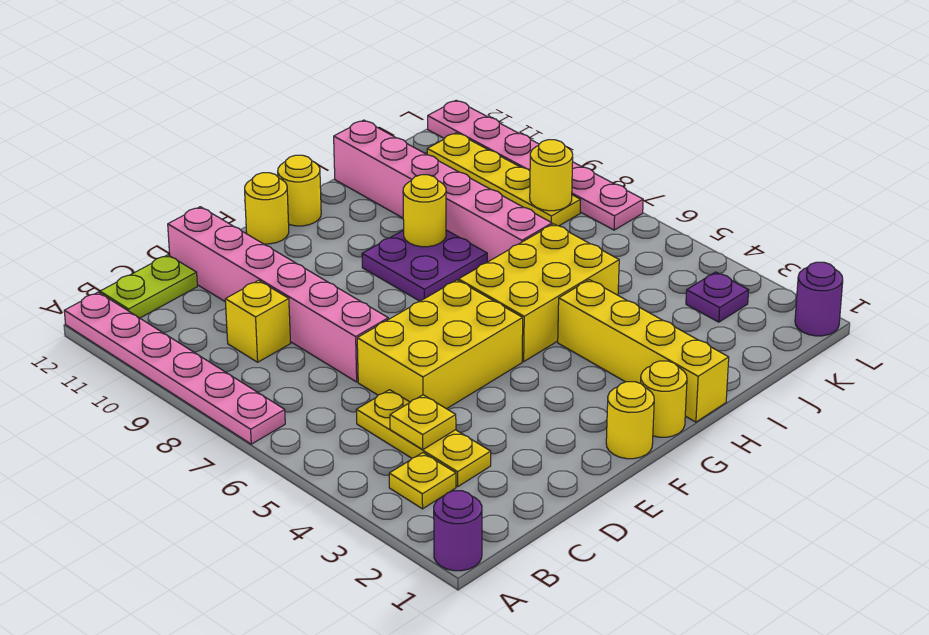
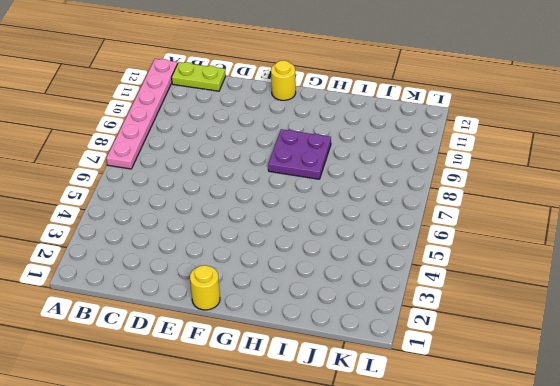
none -> purple 1x1 round brick [434,491,482,571]
none -> yellow 1x1 plate [389,453,456,509]
none -> yellow 1x3 plate [356,390,491,487]

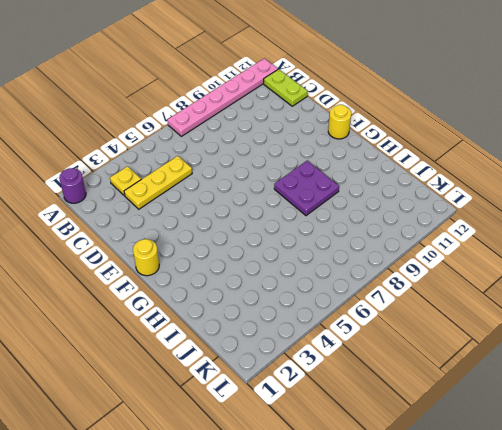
none -> yellow 1x1 brick [225,280,291,362]
none -> yellow 2x3 brick [357,280,523,409]
none -> pink 1x6 brick [168,207,388,382]

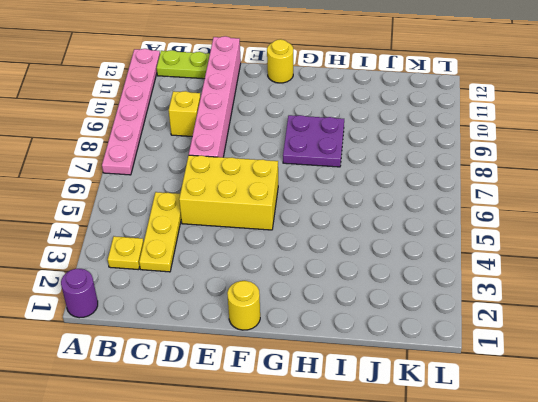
none -> yellow 1x1 round brick [641,361,687,437]
none -> yellow 2x3 brick [459,224,619,362]
none -> yellow 1x1 round brick [278,155,321,226]

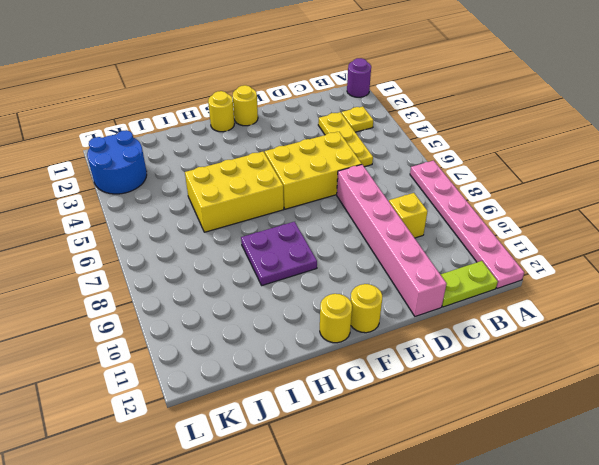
blue 2x2 round brick [87,130,147,194] -> purple 1x1 plate [686,272,749,322]
none -> yellow 1x4 brick [558,280,729,422]
none -> pink 1x6 brick [334,120,552,262]
none -> yellow 1x4 plate [427,133,580,226]

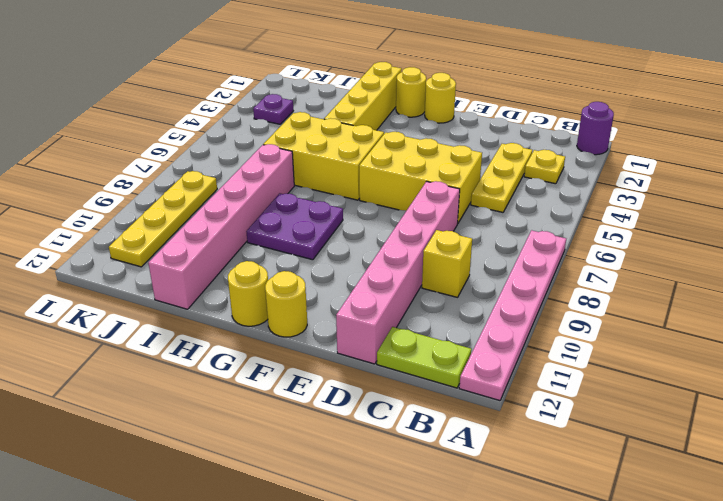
none -> purple 1x1 round brick [795,262,843,336]
none -> pink 1x6 plate [428,100,643,230]
none -> yellow 1x1 plate [390,395,456,450]

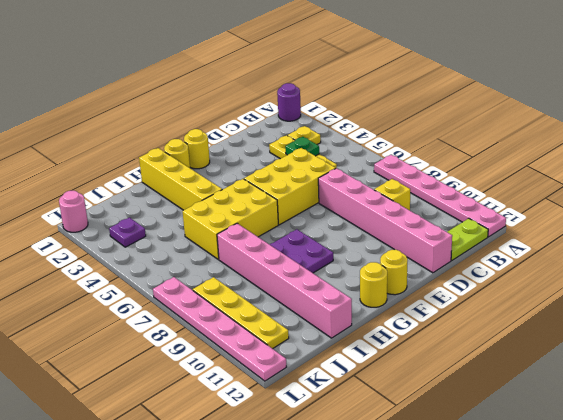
green 1x1 plate [285,137,319,156] -> yellow 1x1 plate [390,395,456,450]
pink 1x1 round brick [59,191,88,232] -> purple 1x1 round brick [795,262,843,336]
none -> yellow 1x1 round brick [403,175,446,247]
none -> yellow 1x1 round brick [530,140,573,211]

